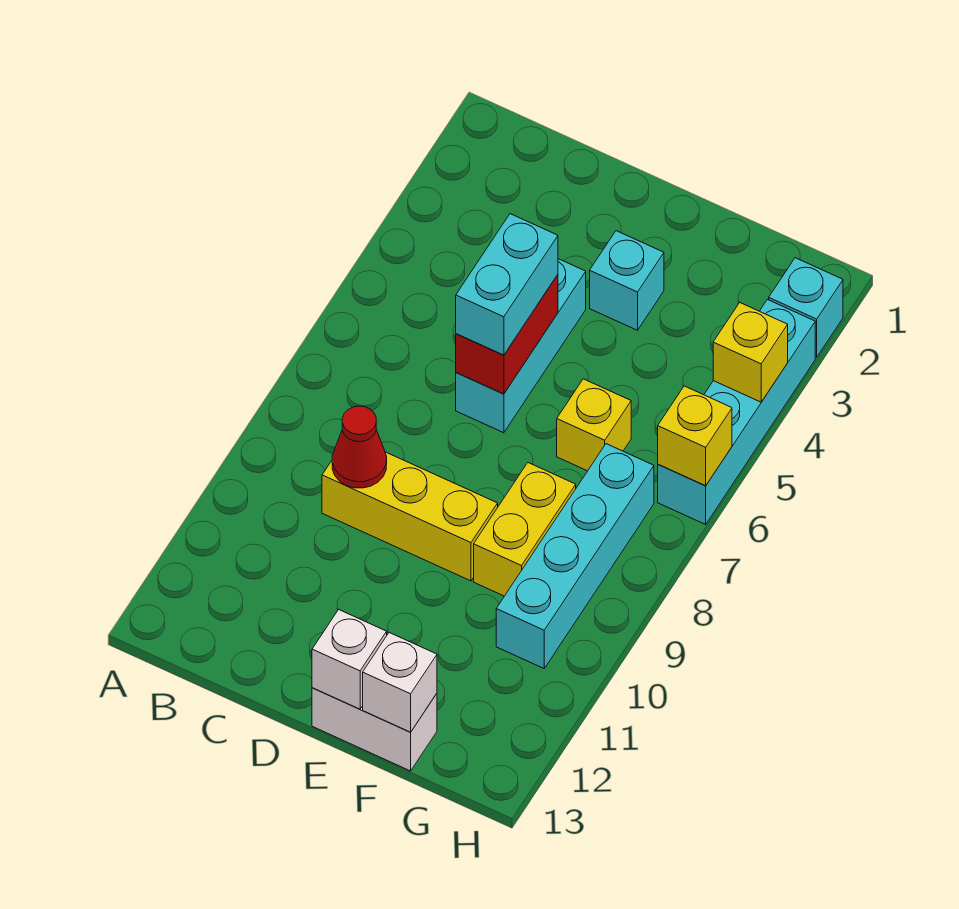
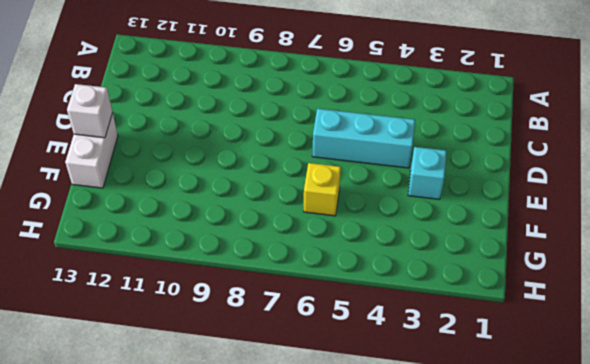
none -> yellow 1x3 brick [322,452,498,581]
none -> yellow 1x2 brick [474,463,576,596]
none -> cyan 1x4 brick [496,444,654,668]

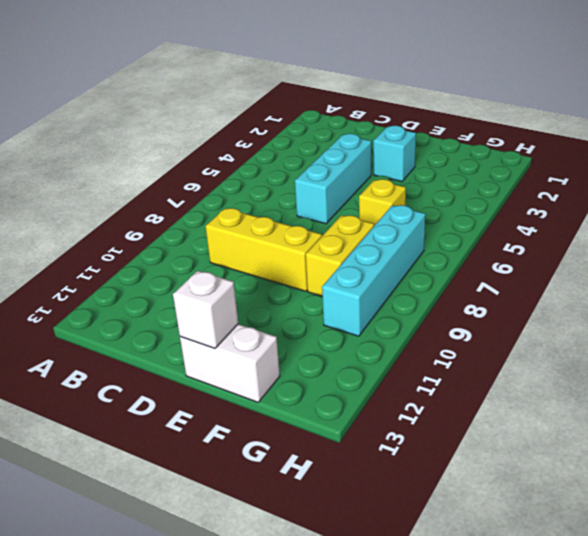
none -> cyan 1x1 brick [769,258,843,357]
none -> cyan 1x4 brick [658,300,815,524]
none -> red 1x1 cone [332,406,387,488]

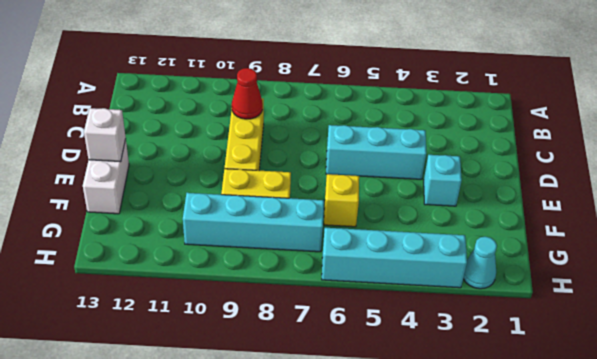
cyan 1x1 cone [463,237,497,289] -> cyan 1x1 brick [769,258,843,357]
none -> red 1x2 brick [456,275,558,394]
none -> white 1x1 brick [363,633,437,732]
none -> yellow 1x1 brick [713,302,788,402]

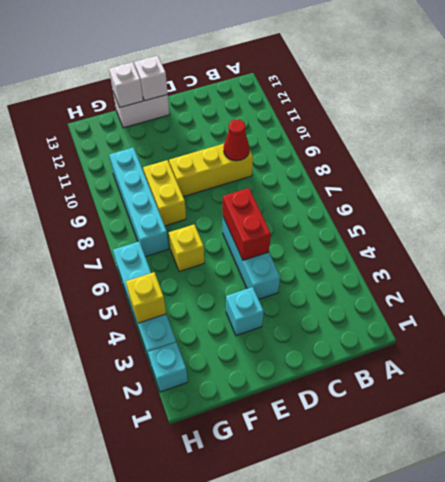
none -> yellow 1x1 brick [658,386,732,486]
none -> cyan 1x2 brick [456,214,558,355]

